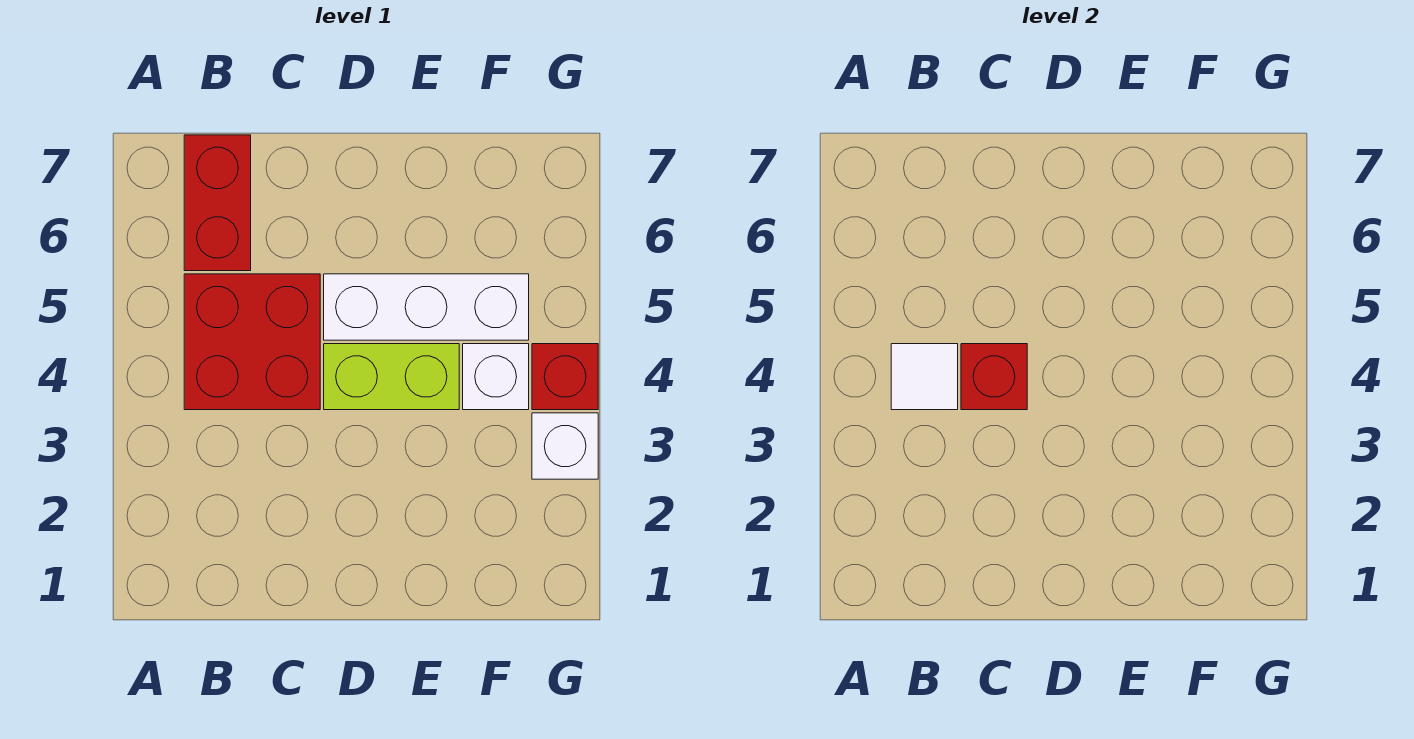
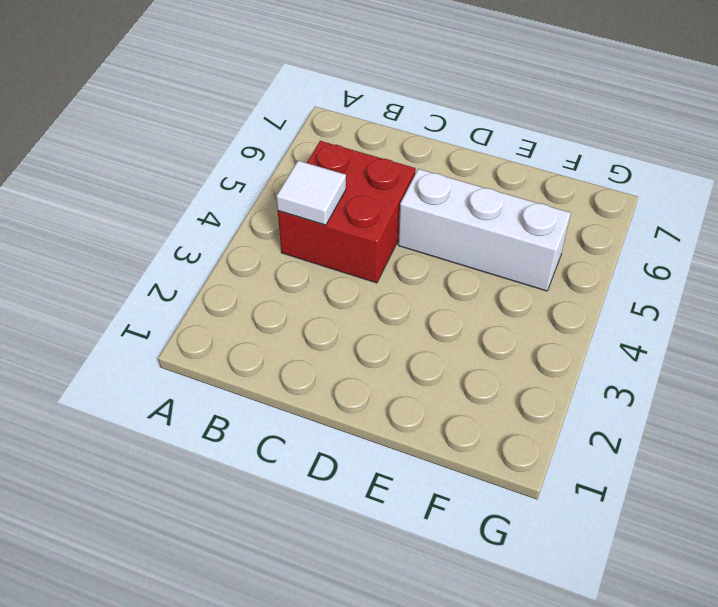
none -> red 1x2 brick [184,135,251,271]
none -> lime 1x2 brick [324,344,459,410]

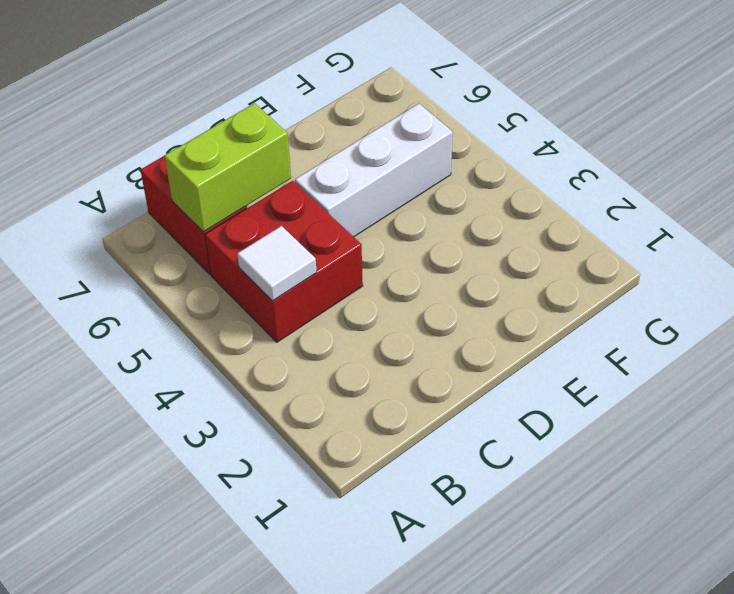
lime 1x2 brick [164,103,291,232] -> lime 1x2 brick moved to [324,344,459,410]
none -> white 1x1 brick [463,344,529,410]
none -> white 1x1 brick [532,413,598,479]

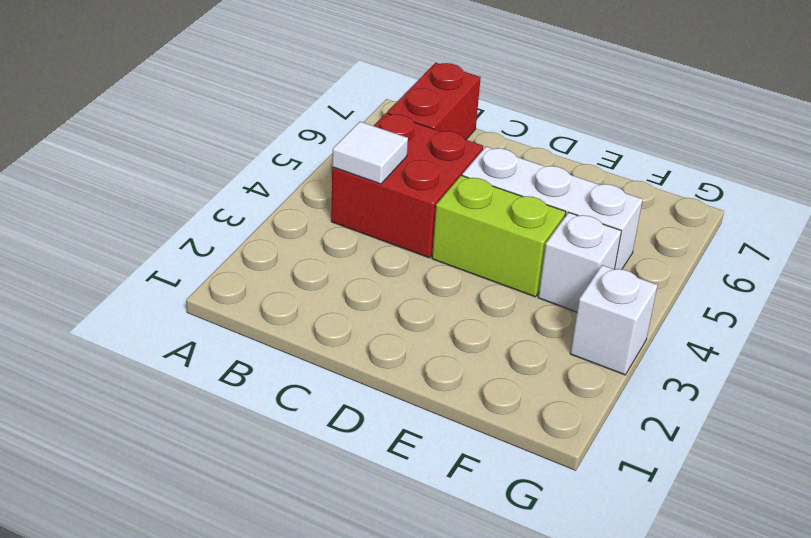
none -> red 1x1 brick [532,344,598,410]
none -> red 1x1 brick [961,344,1027,410]

